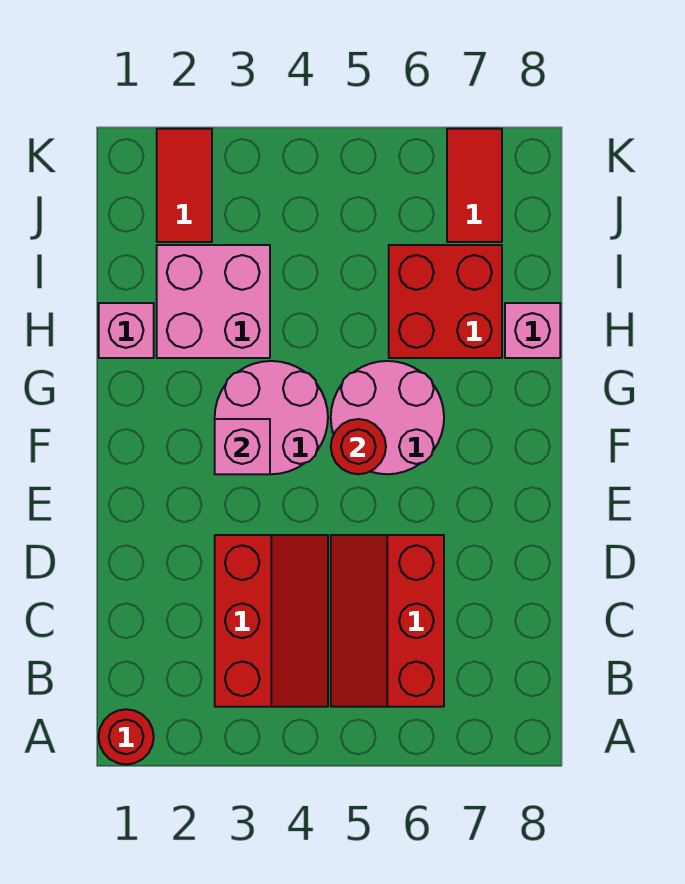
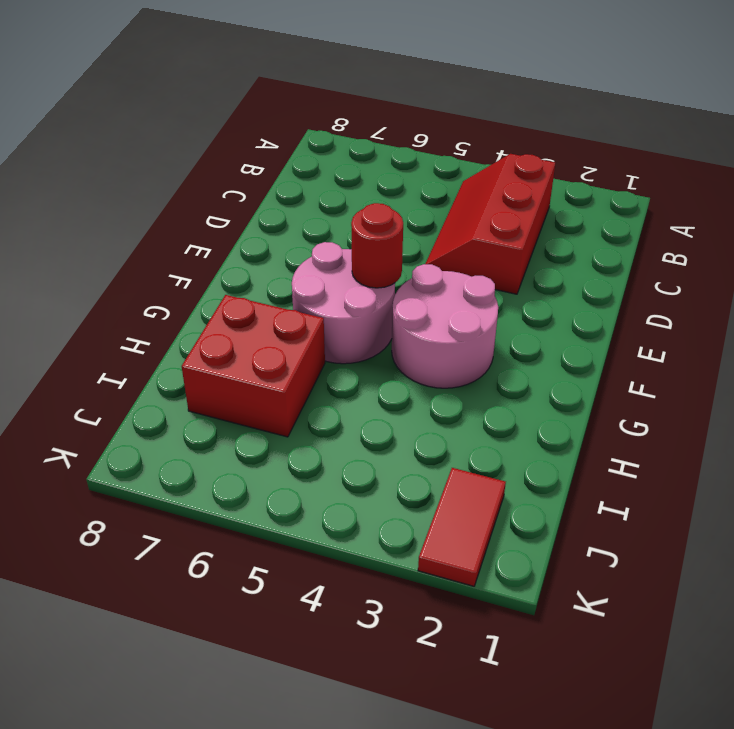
none -> red 1x1 round brick [99,709,154,765]
none -> red 2x3 slope [331,535,444,707]
none -> pink 1x1 brick [99,303,154,358]

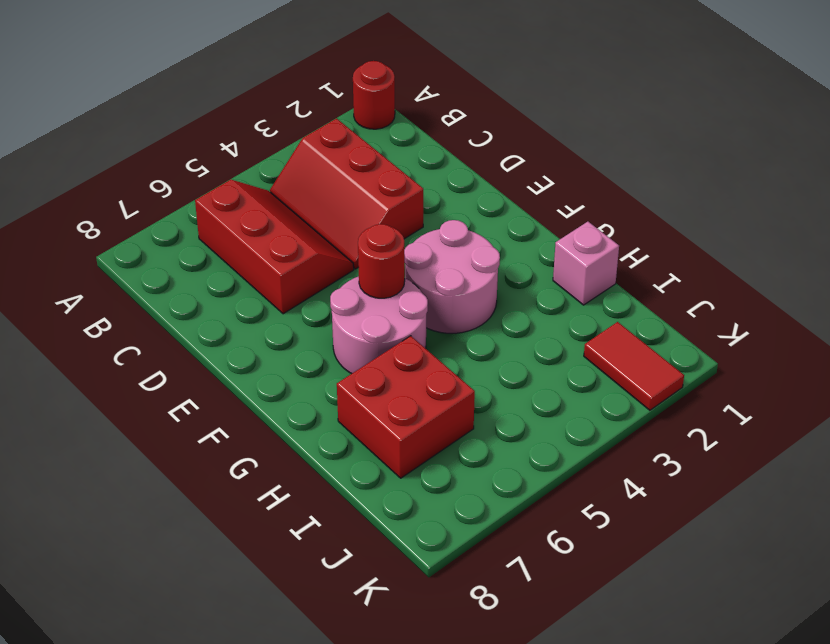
none -> pink 2x2 brick [157,245,270,358]
none -> pink 1x1 brick [505,303,560,358]
none -> red 1x2 tile [447,129,502,242]

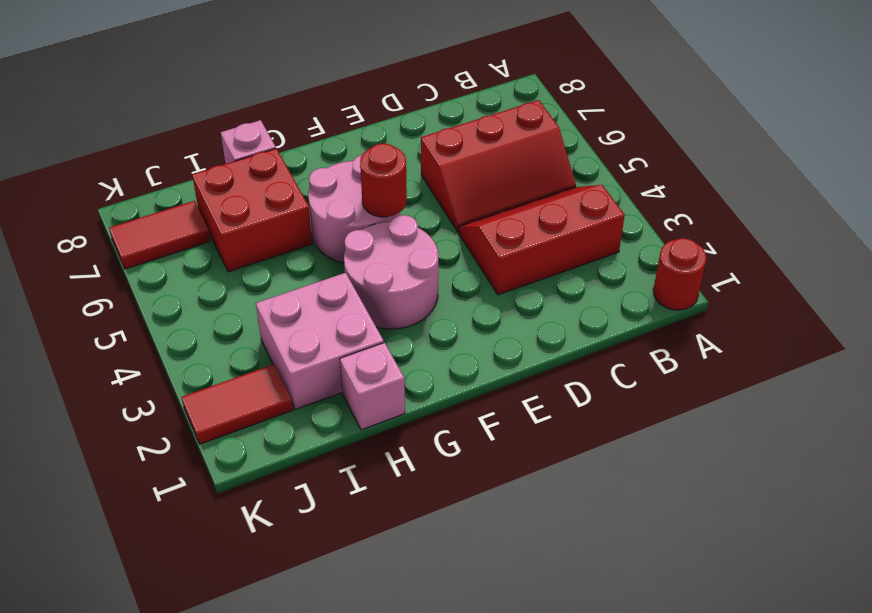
none -> pink 1x1 brick [215,419,270,474]

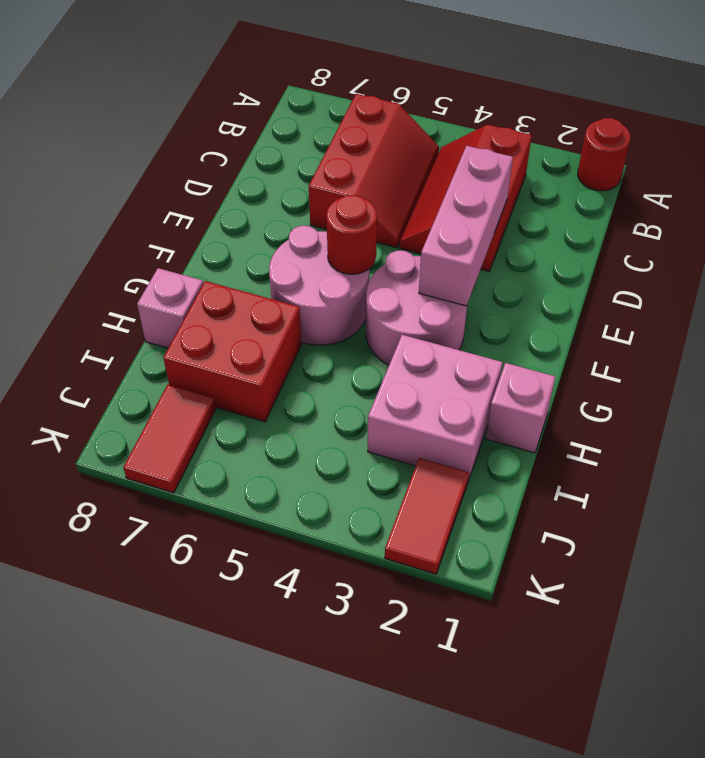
pink 1x3 brick [419,146,513,306] -> pink 1x1 brick [215,419,270,474]

